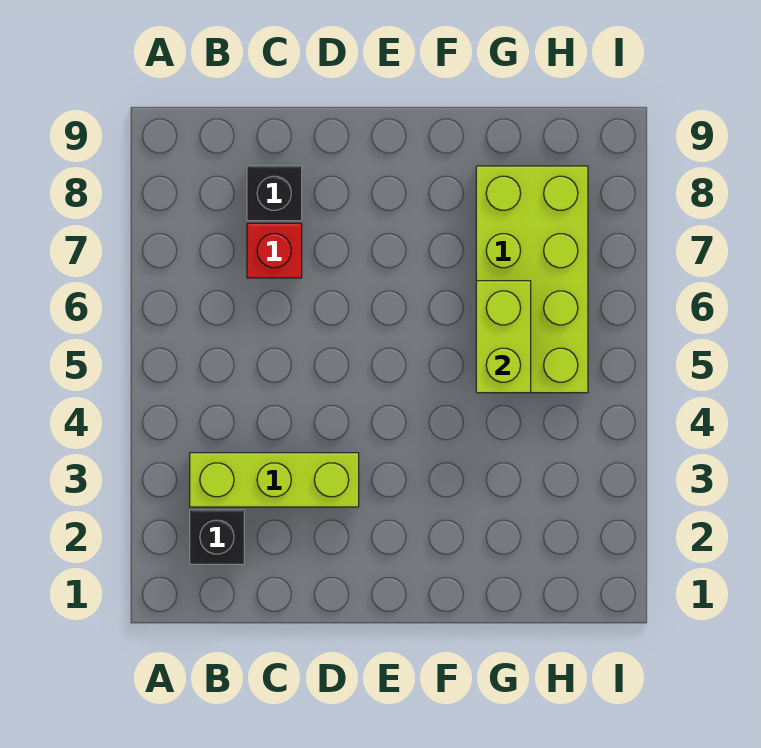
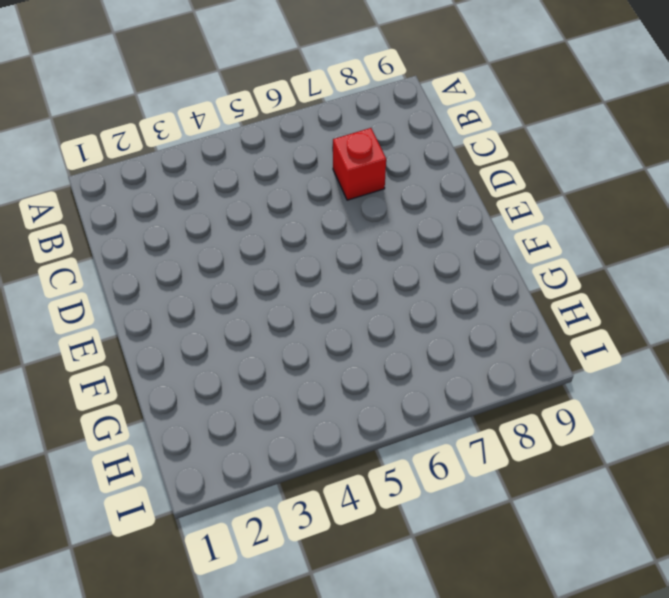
none -> black 1x1 brick [190,510,244,564]
none -> lime 1x3 brick [190,453,359,507]

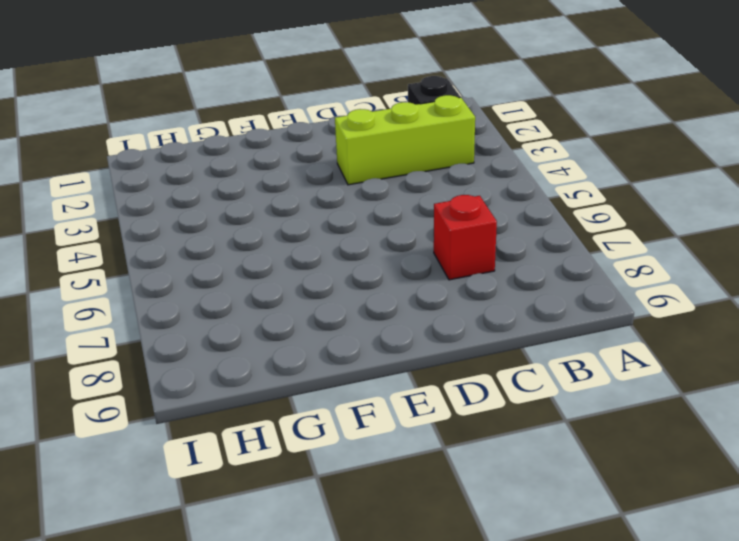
none -> black 1x1 brick [247,166,302,221]
none -> lime 2x4 brick [476,166,588,393]

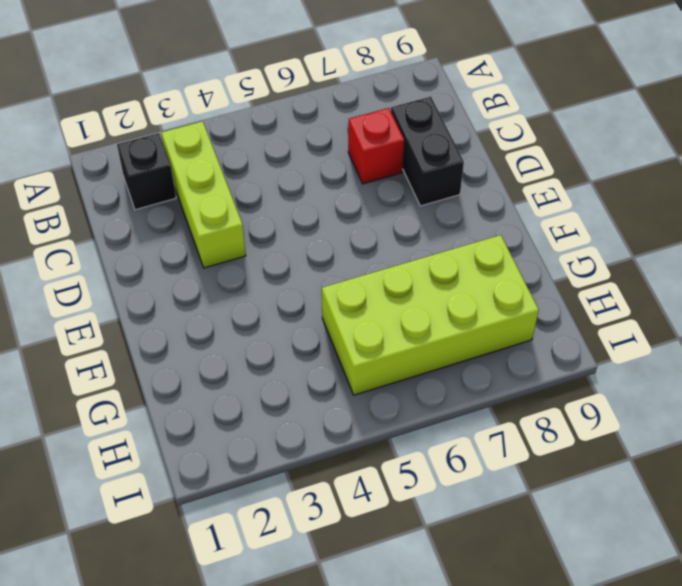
black 1x2 brick [391,97,464,206] -> black 1x1 brick [247,166,302,221]
none -> lime 1x2 brick [476,281,531,393]

